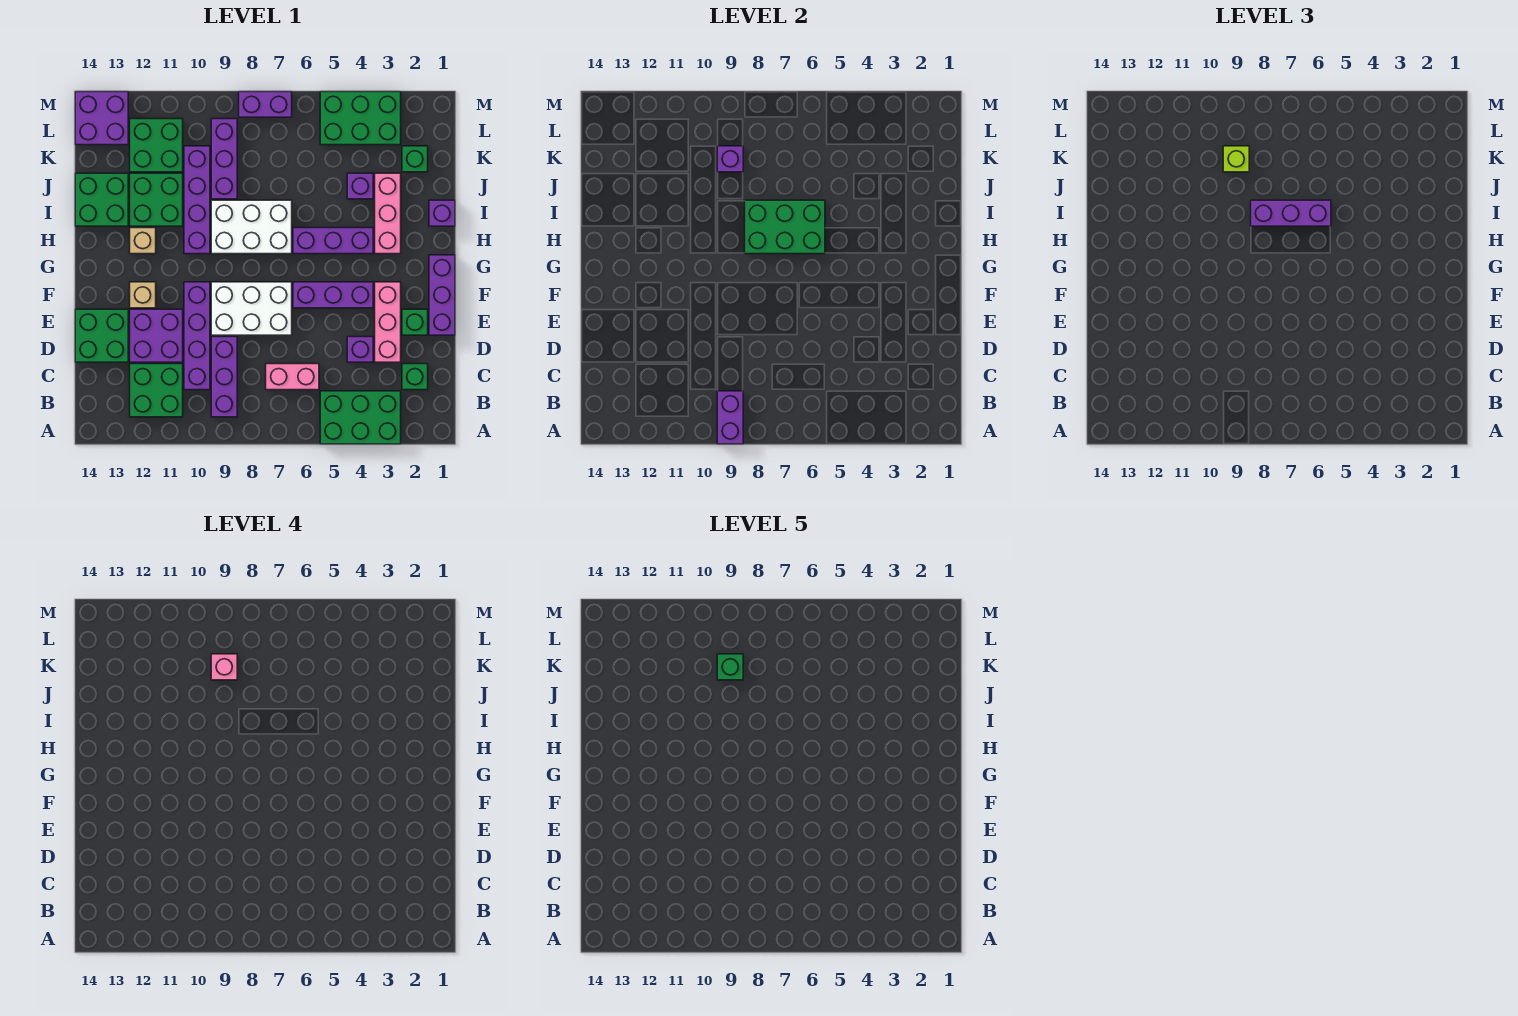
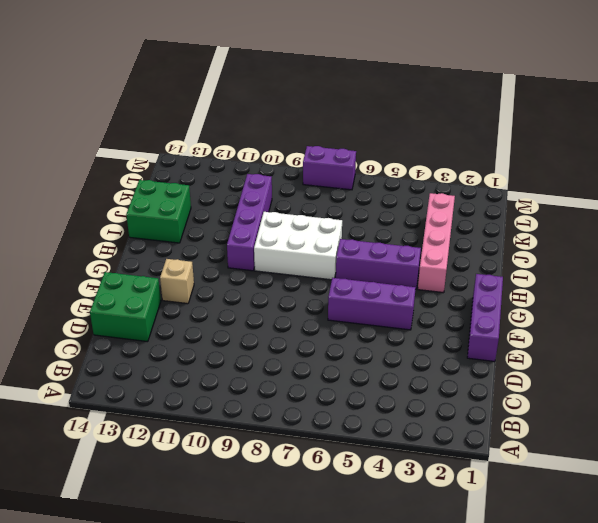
pink 1x4 brick [418,193,455,293] -> pink 1x3 brick [375,173,401,254]
none -> green 2x3 brick [320,391,401,444]
none -> purple 1x3 brick [211,337,237,417]
none -> green 2x2 brick [130,364,183,417]
none -> green 1x1 brick [402,364,428,390]

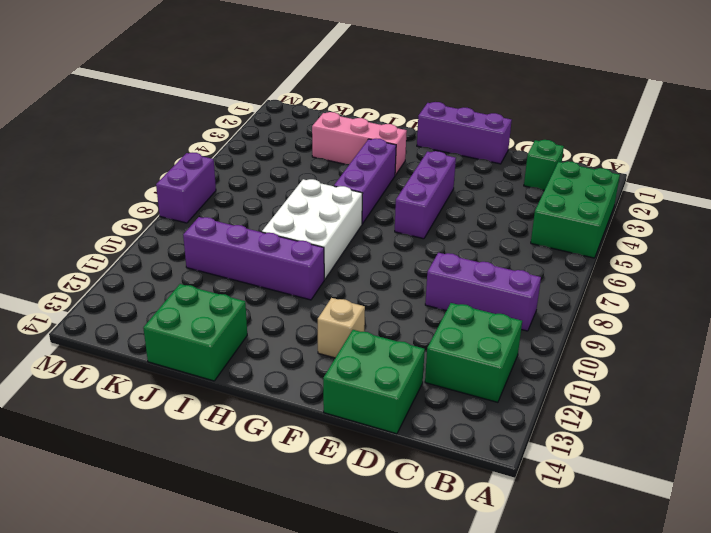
none -> pink 1x2 brick [266,364,319,390]
none -> purple 1x4 brick [184,282,210,390]
none -> pink 1x3 brick [375,282,401,362]
none -> purple 1x1 brick [347,337,373,362]

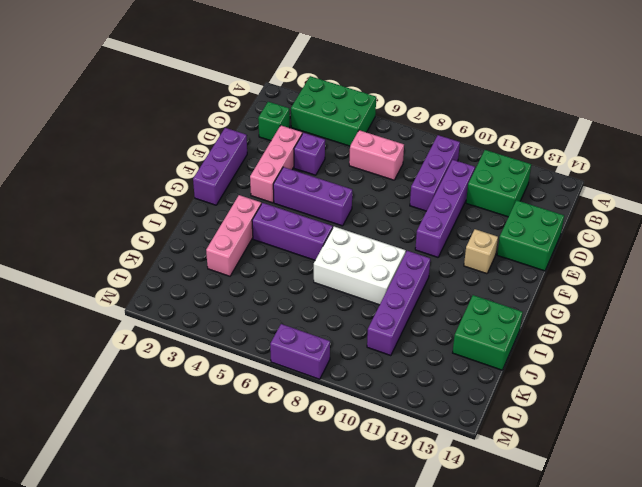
none -> purple 2x2 brick [130,309,183,362]
none -> green 1x1 brick [402,309,428,335]
none -> white 2x3 brick [211,282,292,335]
none -> tan 1x1 brick [130,228,156,254]

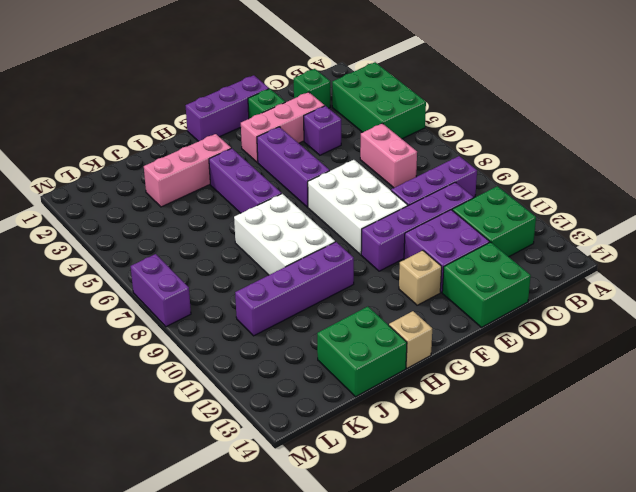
tan 1x1 brick [389,311,432,368] -> tan 1x1 brick moved to [130,228,156,254]
none -> purple 1x1 brick [429,200,455,226]
none -> green 2x2 brick [130,173,183,226]
none -> purple 1x1 brick [347,173,373,199]
none -> purple 1x3 brick [211,119,237,199]

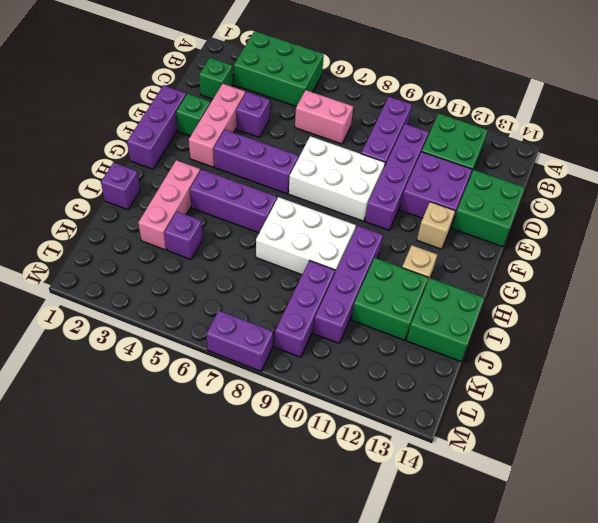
none -> green 1x1 brick [402,146,428,172]
none -> green 2x2 brick [130,119,183,172]
none -> green 2x3 brick [320,92,401,145]
none -> purple 2x2 brick [75,92,128,145]

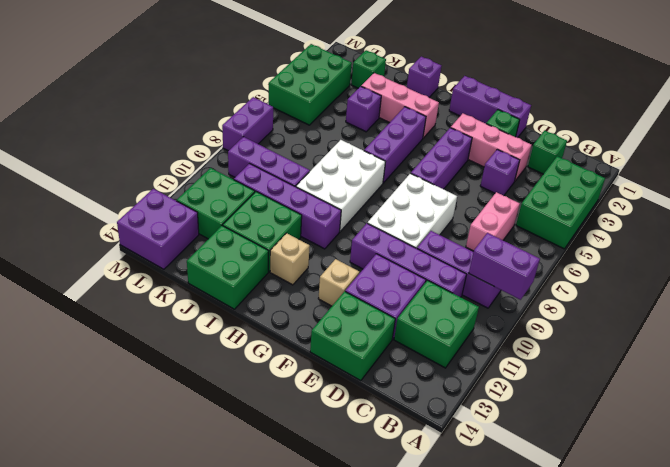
none -> green 2x3 brick [745,200,825,254]
none -> purple 1x1 brick [717,146,743,172]
none -> purple 1x3 brick [1251,200,1331,226]
none -> lime 1x1 brick [1223,146,1249,172]

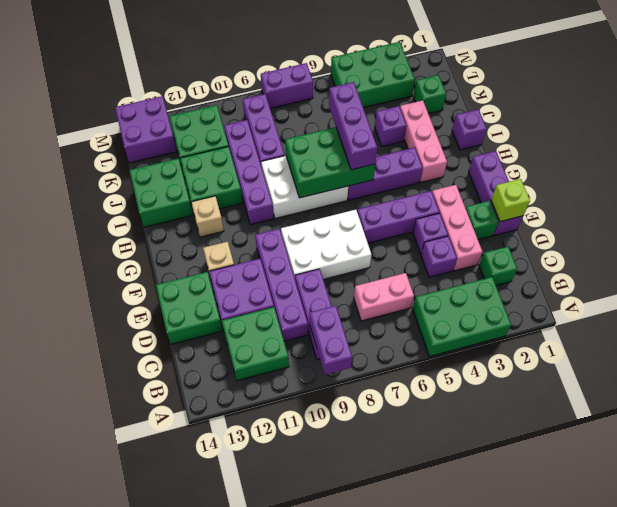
lime 1x1 brick [491,179,530,222] -> lime 1x1 brick moved to [1223,146,1249,172]
purple 1x1 brick [413,213,448,254] -> purple 1x1 brick moved to [717,146,743,172]
purple 1x3 brick [329,82,377,170] -> purple 1x3 brick turned to [1251,200,1331,226]
none -> pink 1x1 brick [211,654,237,680]
none -> green 1x1 brick [717,654,743,680]

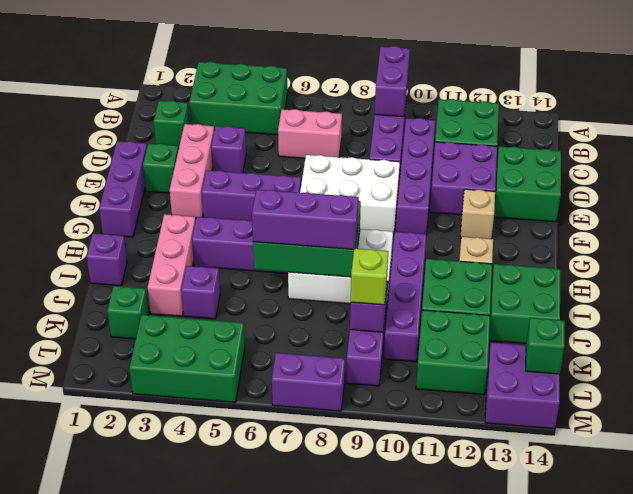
green 1x1 brick [526,318,565,374] -> green 1x1 brick moved to [717,654,743,680]
none -> pink 1x1 brick [211,654,237,680]

